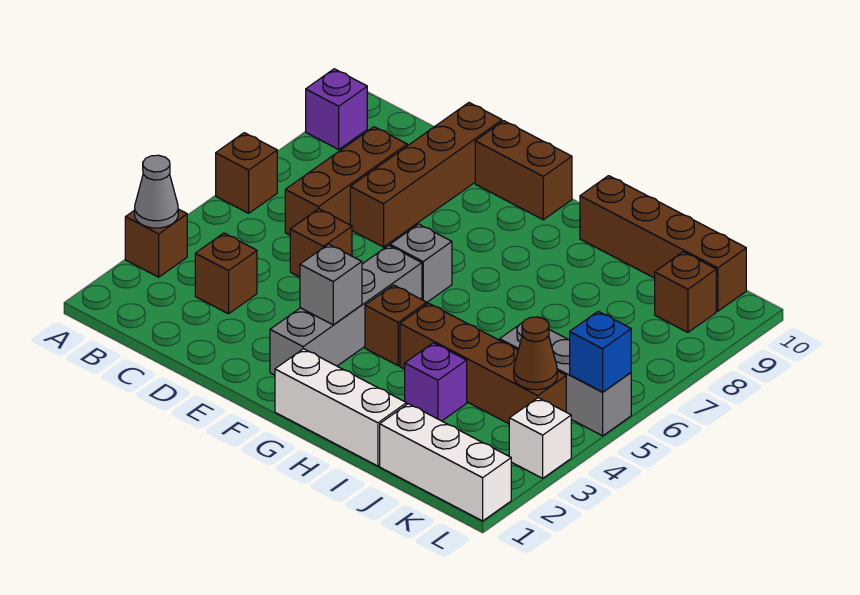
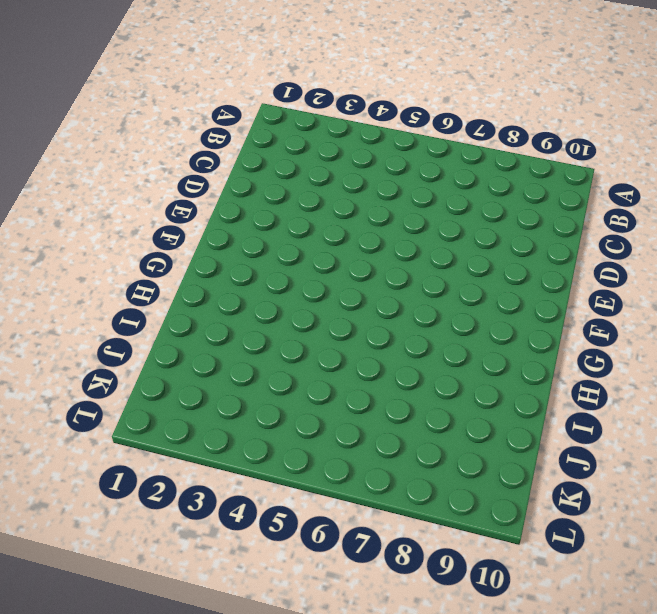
none -> brown 1x1 brick [125,209,187,277]
none -> brown 1x1 brick [216,133,277,213]
none -> purple 1x1 brick [306,69,367,149]

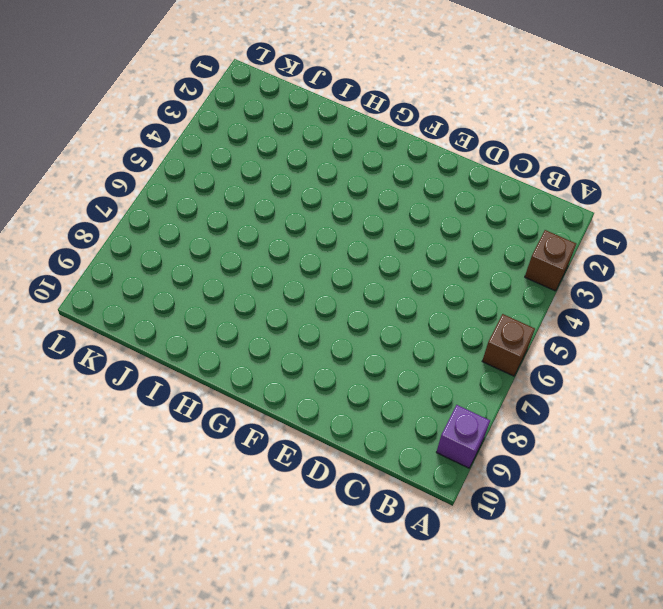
none -> brown 1x1 brick [195,233,257,314]
none -> brown 1x3 brick [285,127,407,235]
none -> brown 1x1 brick [290,209,352,277]

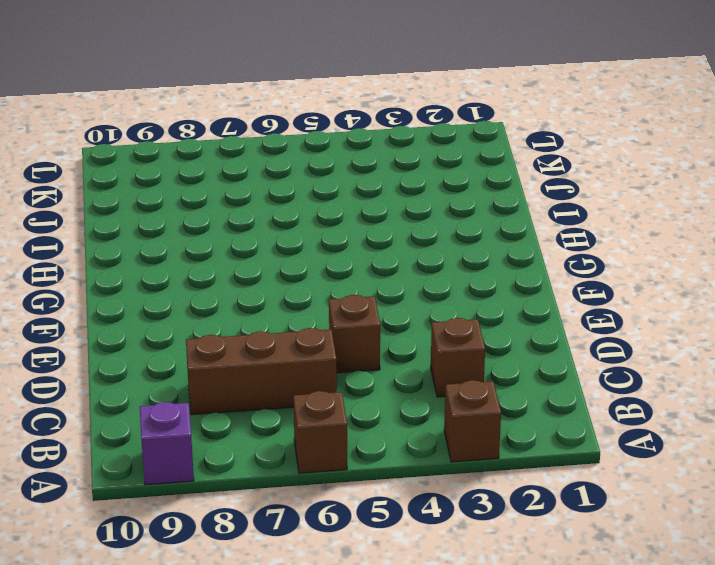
none -> brown 1x4 brick [350,103,502,247]
none -> brown 1x2 brick [475,121,572,220]
none -> grey 1x4 brick [270,245,422,375]

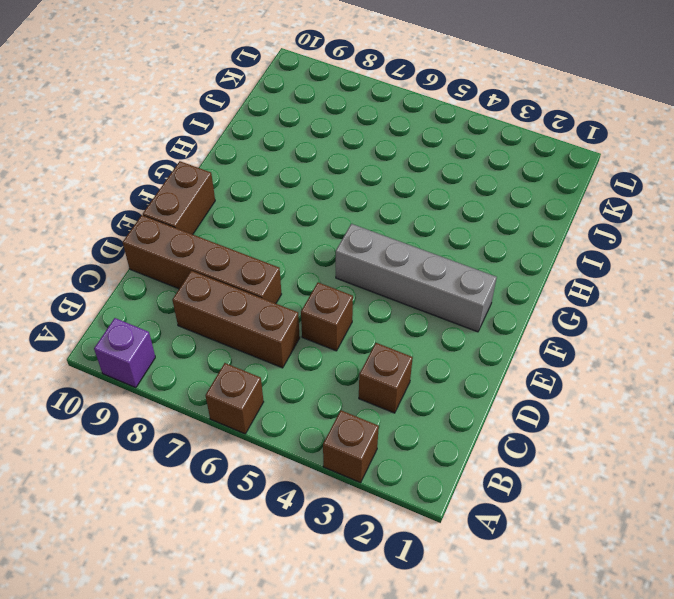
none -> grey 1x1 brick [390,224,452,302]
none -> white 1x3 brick [275,349,407,466]
none -> brown 1x1 brick [365,285,427,366]

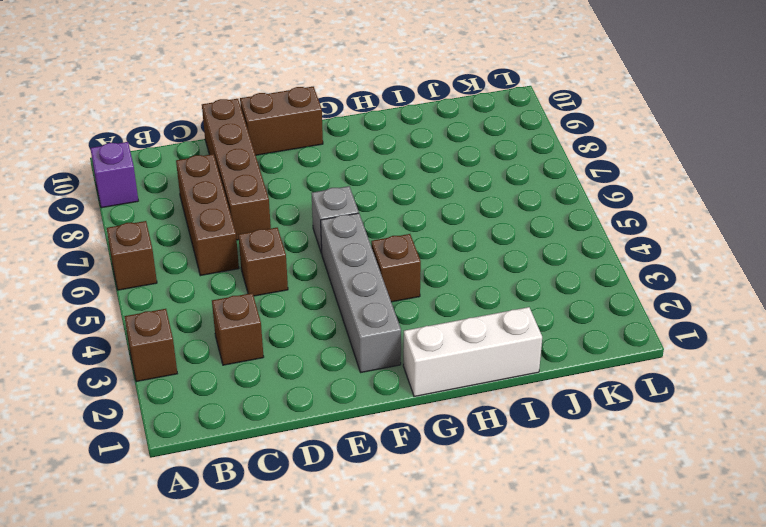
none -> brown 1x4 brick [400,303,566,424]
none -> brown 1x4 brick [580,176,746,311]
none -> purple 1x1 brick [405,343,467,421]

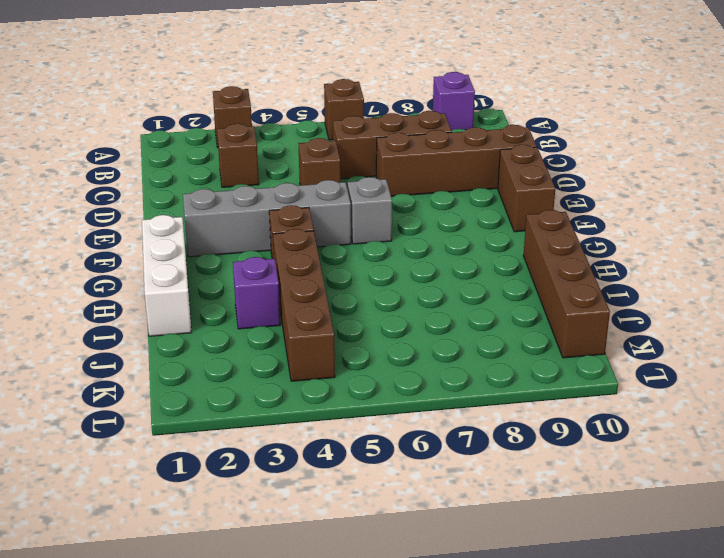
none -> white 1x3 brick [380,404,511,521]
none -> grey 1x3 brick [500,323,631,436]
none -> brown 1x1 brick [655,252,716,332]

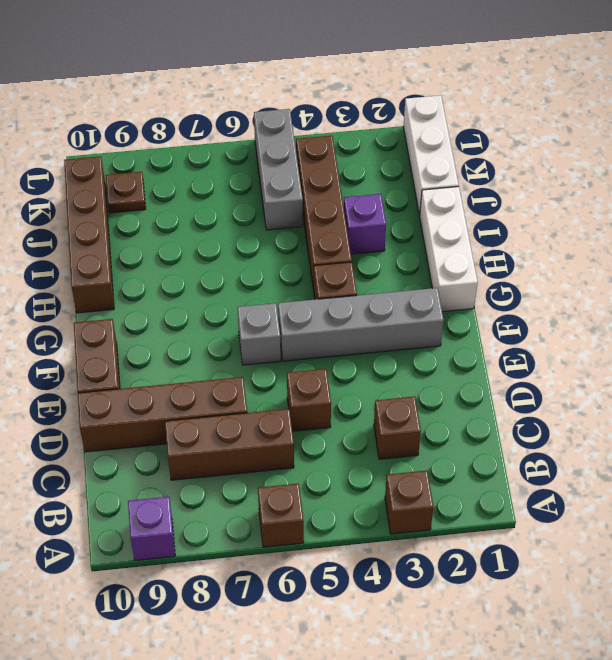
brown 1x1 plate [106,172,146,213] -> brown 1x1 brick [655,252,716,332]
none -> white 1x1 brick [509,398,571,478]
none -> grey 1x1 cone [135,155,178,228]
none -> grey 1x1 brick [300,244,362,325]

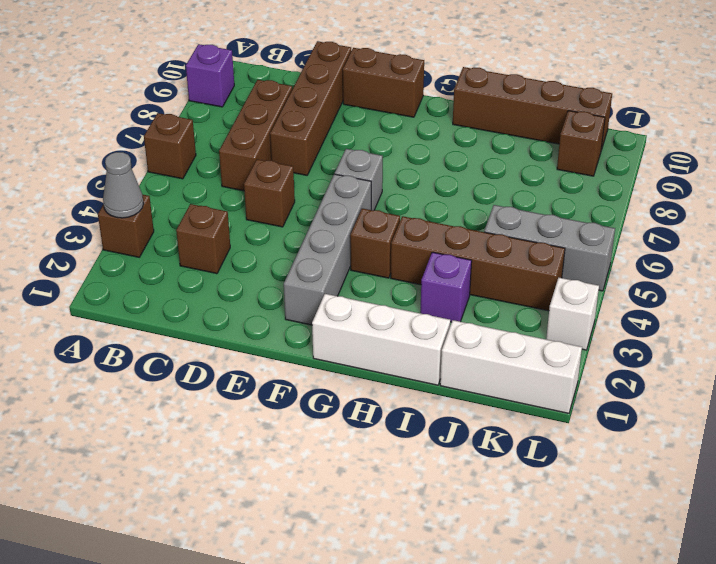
none -> grey 1x1 brick [300,244,362,325]
none -> brown 1x1 cone [514,317,557,390]
none -> blue 1x1 brick [570,311,631,392]

